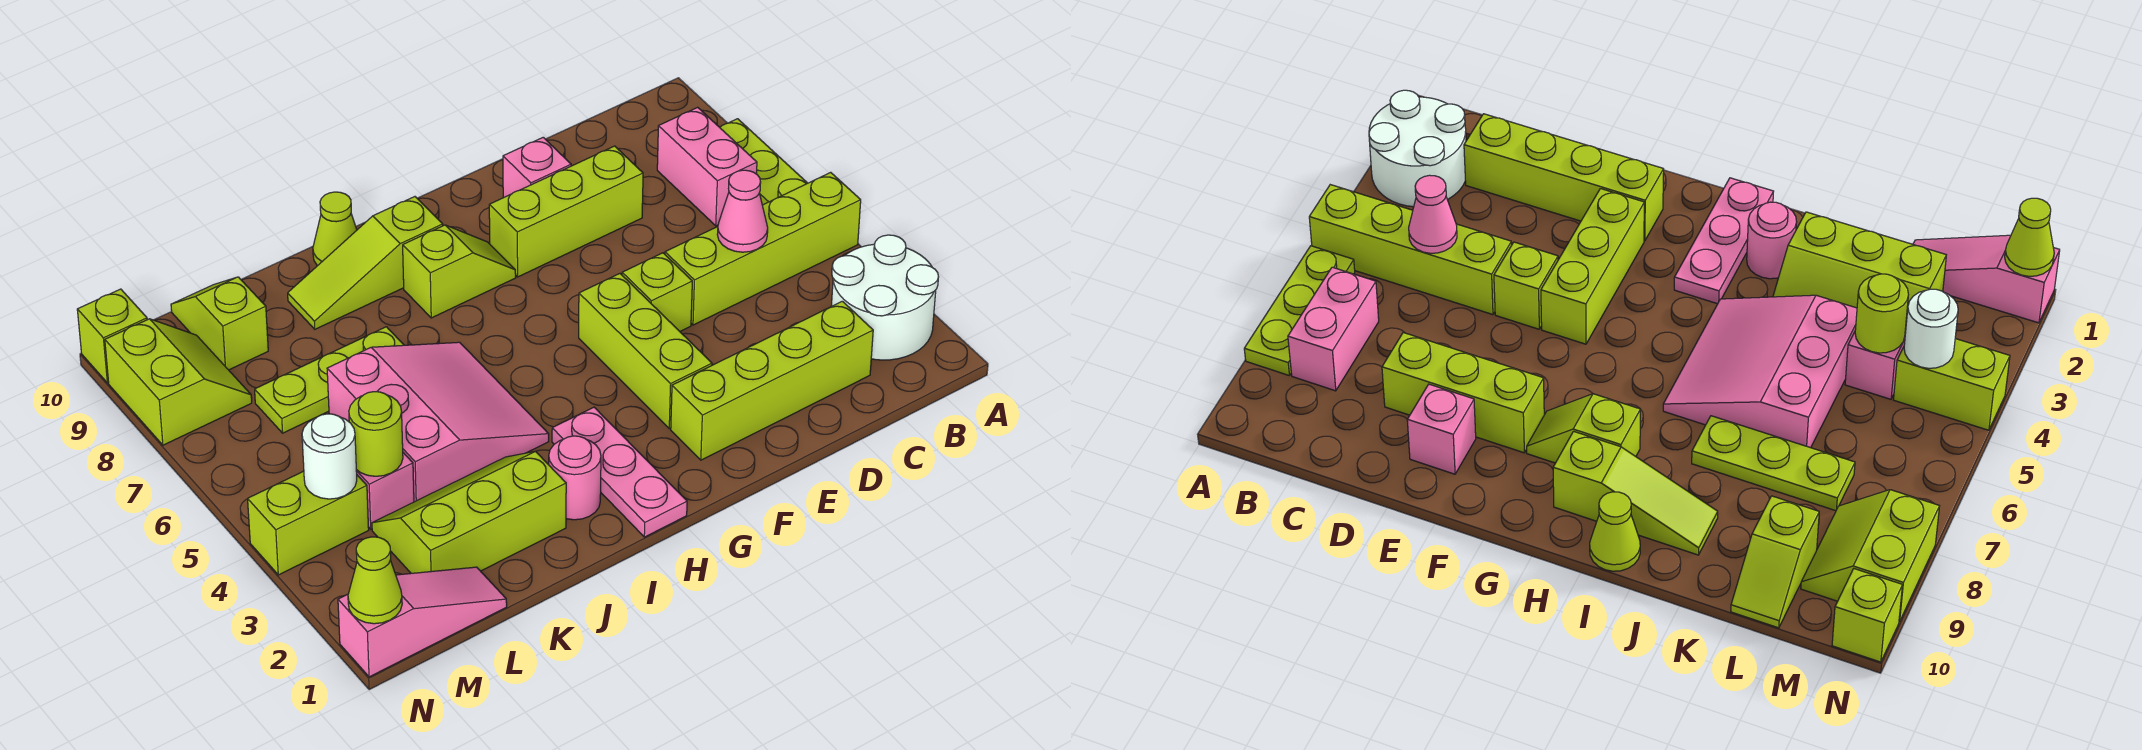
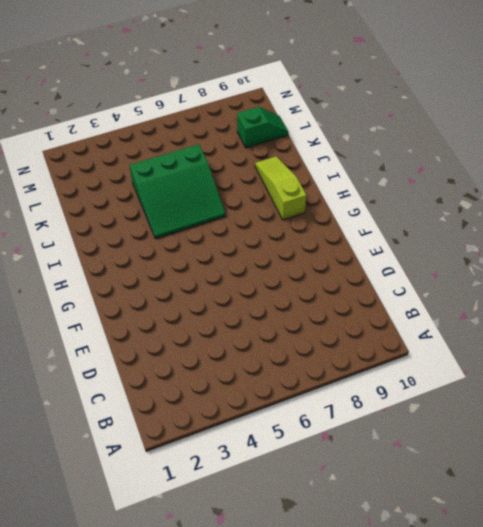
green 3x3 slope [129,144,226,239] -> pink 3x3 slope [327,342,549,502]
green 1x2 slope [237,107,288,148] -> lime 1x2 slope [171,277,268,370]
none -> white 2x2 round brick [832,235,939,360]
none -> lime 1x4 brick [665,172,861,325]
none -> lime 1x3 plate [720,119,807,205]

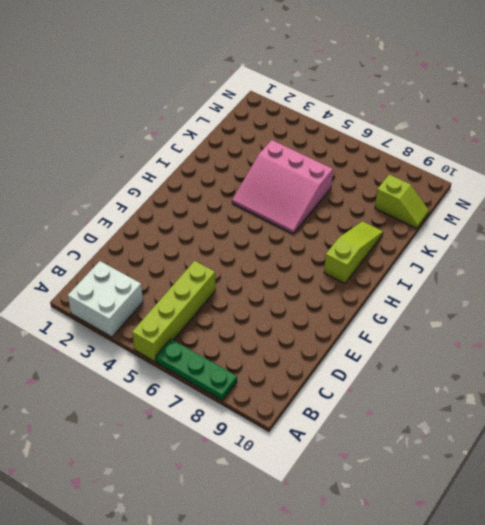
white 2x2 brick [68,261,143,337] -> white 2x2 round brick [832,235,939,360]
green 1x3 plate [156,339,237,400] -> lime 1x3 plate [720,119,807,205]
none -> pink 1x2 brick [657,107,757,226]
none -> lime 1x4 brick [671,301,873,460]
none -> lime 1x3 brick [489,146,643,277]

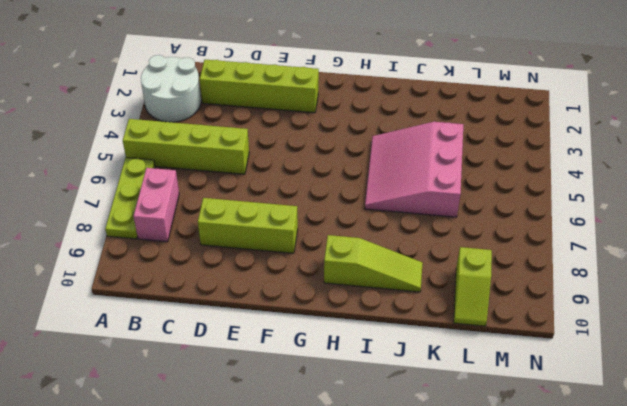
none -> lime 1x1 brick [622,253,692,331]
none -> pink 1x1 brick [503,137,571,198]
none -> lime 1x3 brick [579,274,712,429]

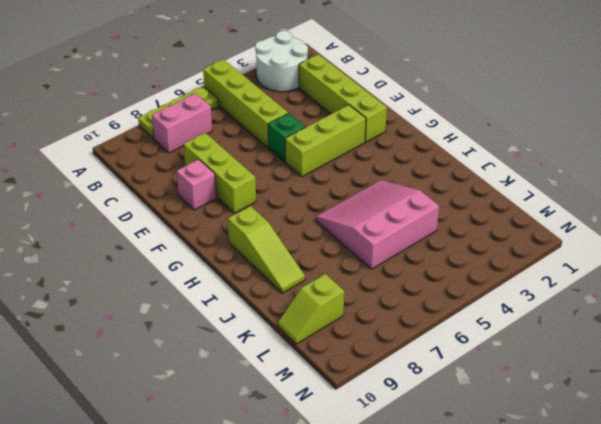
green 1x1 brick [268,113,305,162] -> lime 1x1 brick [622,253,692,331]
none -> lime 1x2 slope [403,225,516,318]
none -> pink 1x3 plate [552,407,687,537]
none -> pink 1x1 round brick [549,436,601,520]

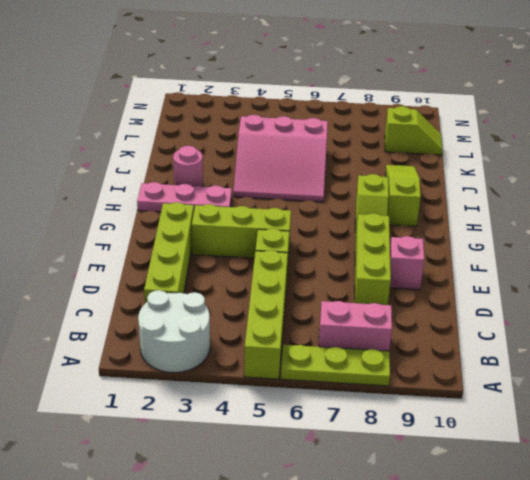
none -> lime 1x1 cone [313,192,357,266]
none -> lime 2x3 slope [372,451,566,573]
none -> lime 1x3 plate [255,327,404,433]

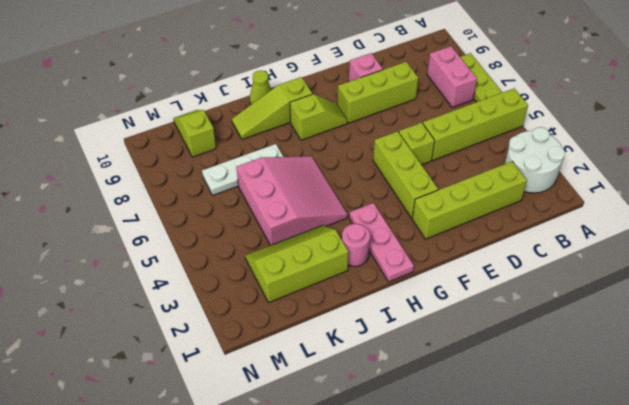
white 1x3 plate [202,144,283,195] -> lime 1x3 plate [255,327,404,433]
none -> pink 1x3 slope [338,567,507,677]
none -> pink 1x1 brick [356,453,414,529]
none -> lime 1x2 brick [248,471,369,575]

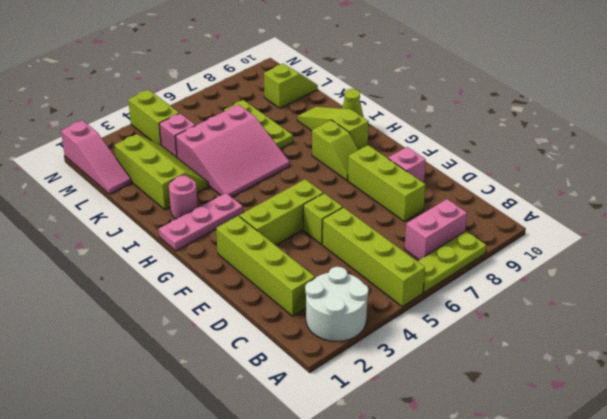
none -> lime 2x2 slope [105,319,252,445]
none -> lime 1x1 brick [77,289,147,383]
none -> pink 1x1 cone [717,170,768,252]

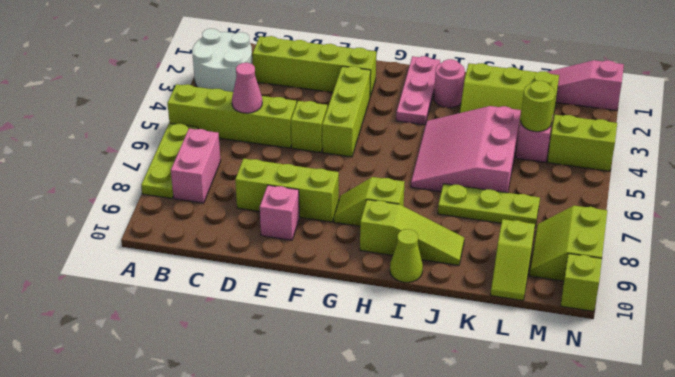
none -> white 1x1 round brick [302,414,357,499]
none -> lime 1x1 cone [348,537,402,624]

